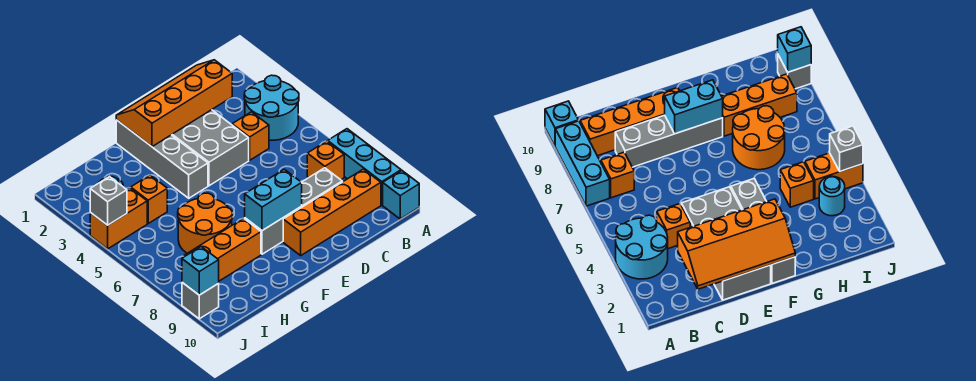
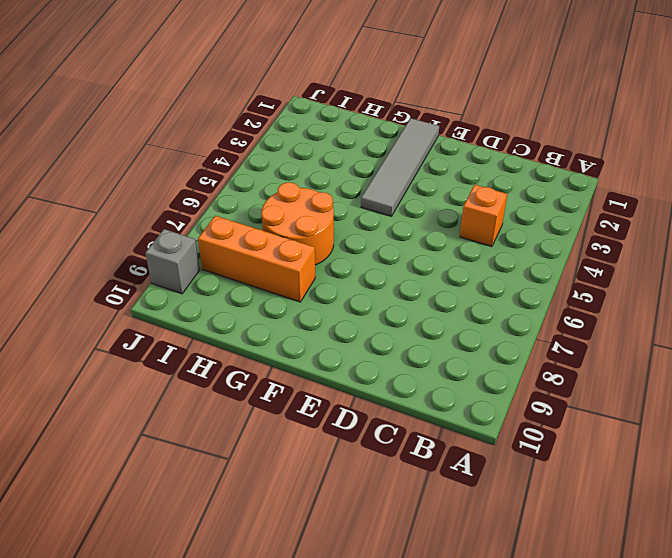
grey 1x4 tile [361,118,439,216] -> grey 1x4 brick [116,120,208,198]
none -> cyan 2x2 round brick [244,75,299,140]
none -> cyan 1x3 brick [327,129,401,205]
none -> cyan 1x1 brick [383,171,419,219]

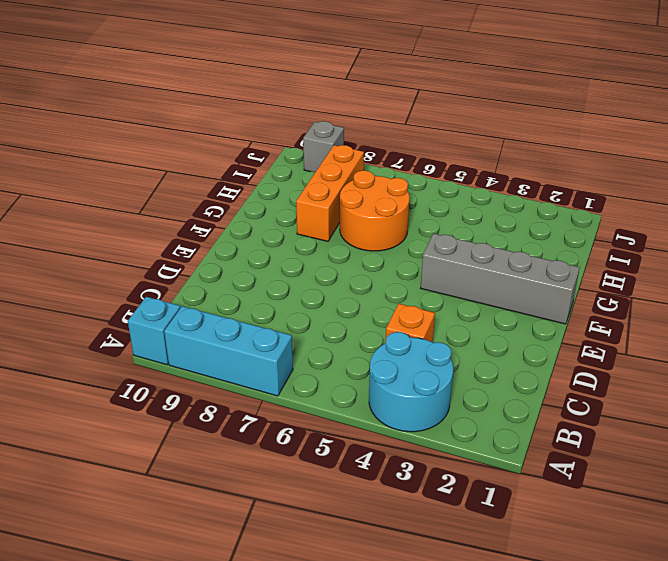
none -> orange 1x1 brick [307,141,344,180]
none -> orange 1x4 brick [283,169,381,255]
none -> grey 1x4 brick [245,168,342,254]

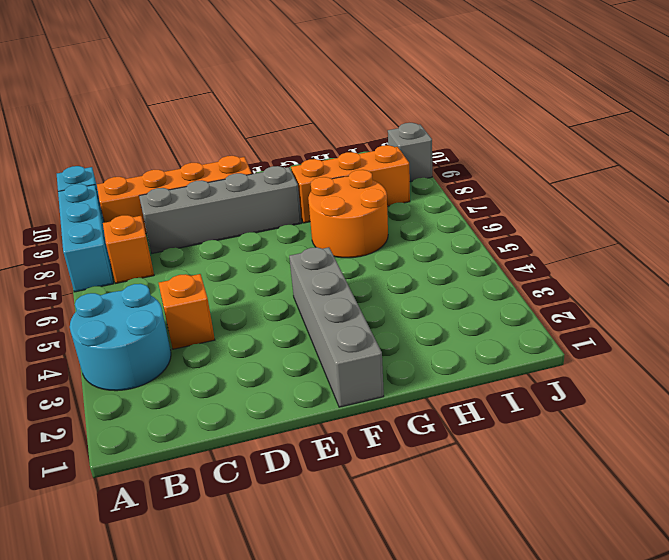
none -> grey 2x4 brick [172,110,249,186]
none -> orange 1x1 brick [131,175,167,223]
none -> cyan 1x1 round brick [819,176,845,216]

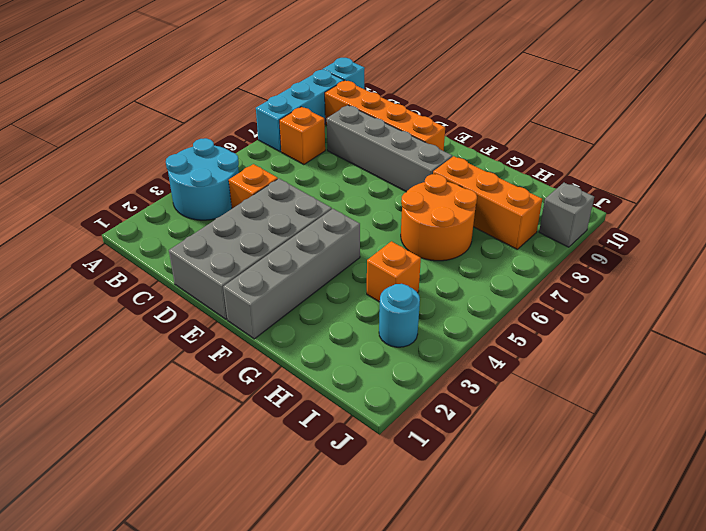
none -> orange 1x2 brick [90,188,147,249]
none -> orange 2x4 slope [116,60,232,147]
none -> cyan 1x2 brick [245,169,302,231]

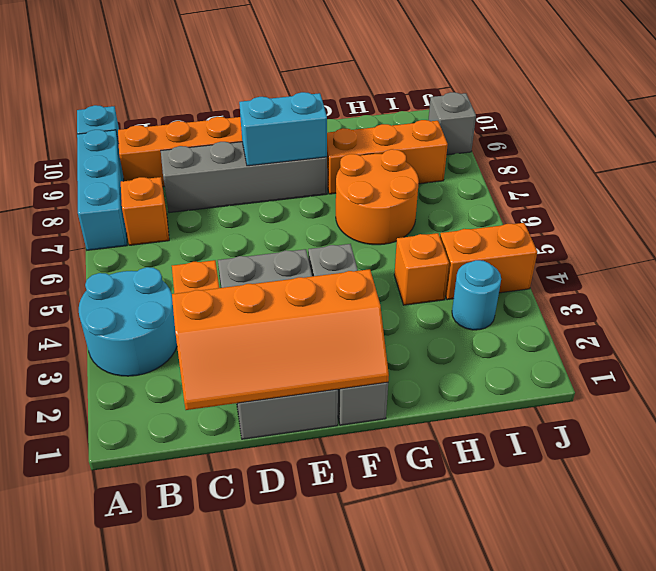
none -> grey 1x1 brick [90,177,127,225]
none -> cyan 1x1 brick [182,247,219,295]

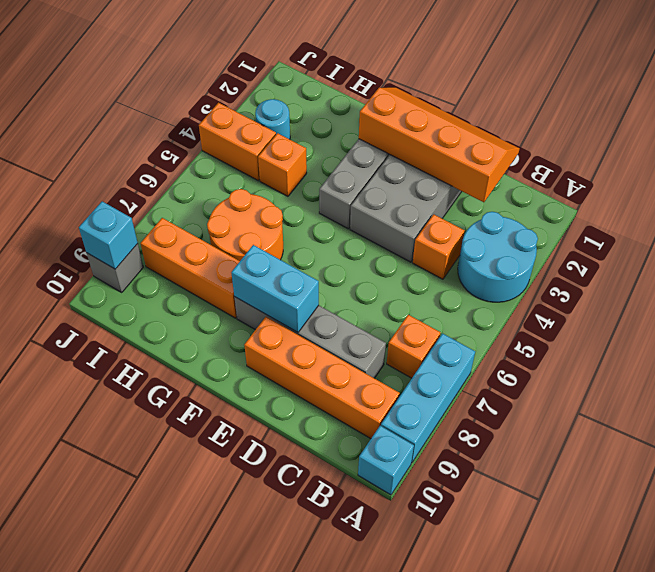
none -> grey 1x1 brick [90,177,127,225]

